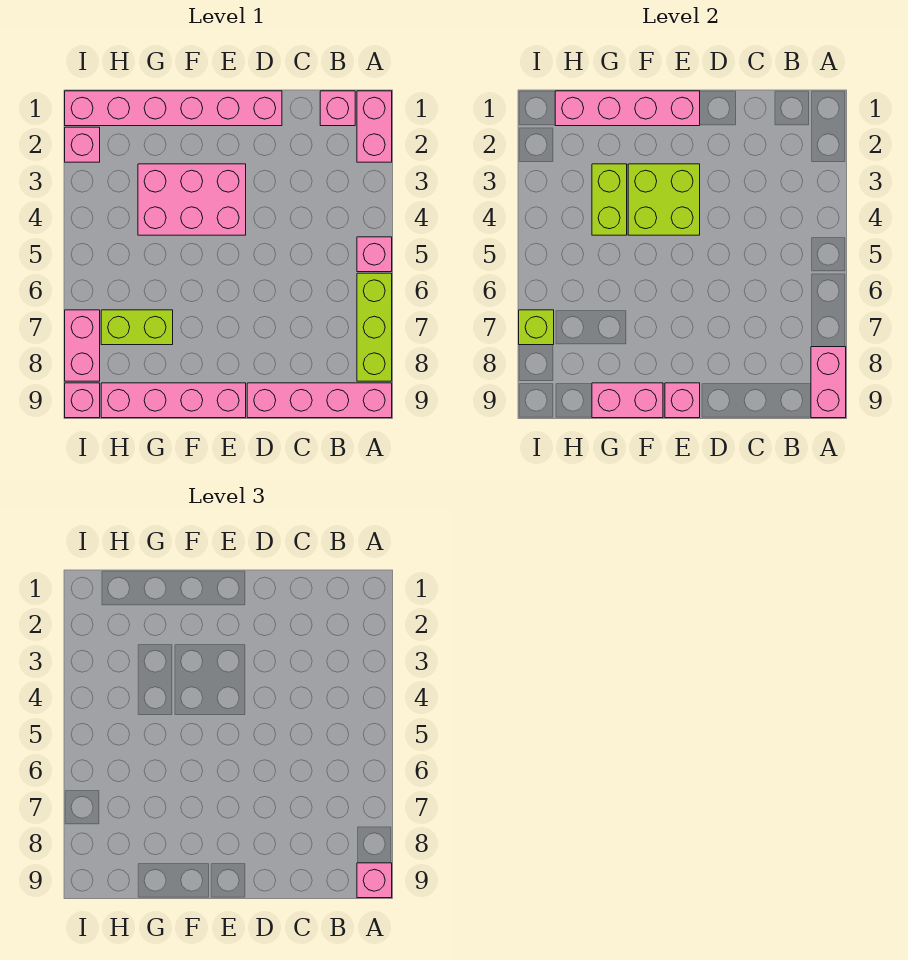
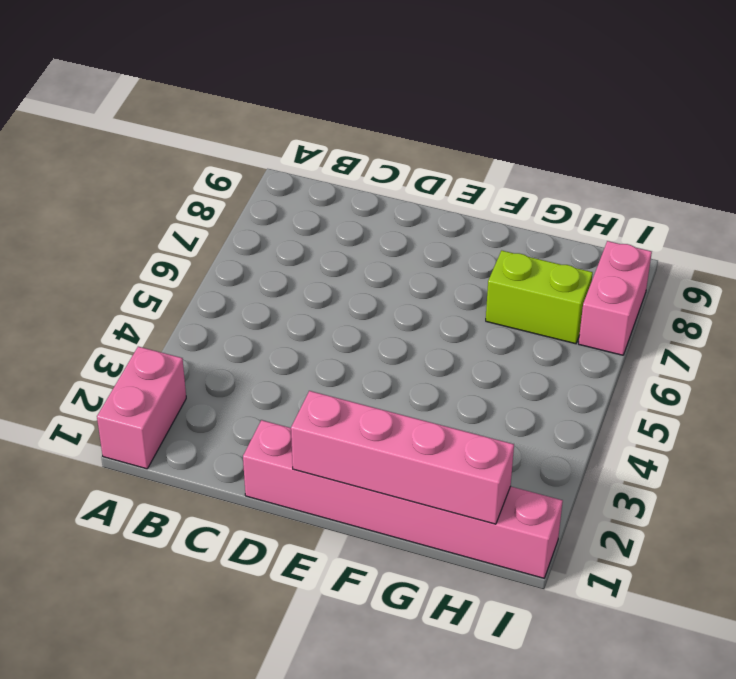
none -> pink 1x1 brick [357,237,392,272]
none -> lime 1x3 brick [357,273,392,381]
none -> pink 1x4 brick [247,383,392,418]

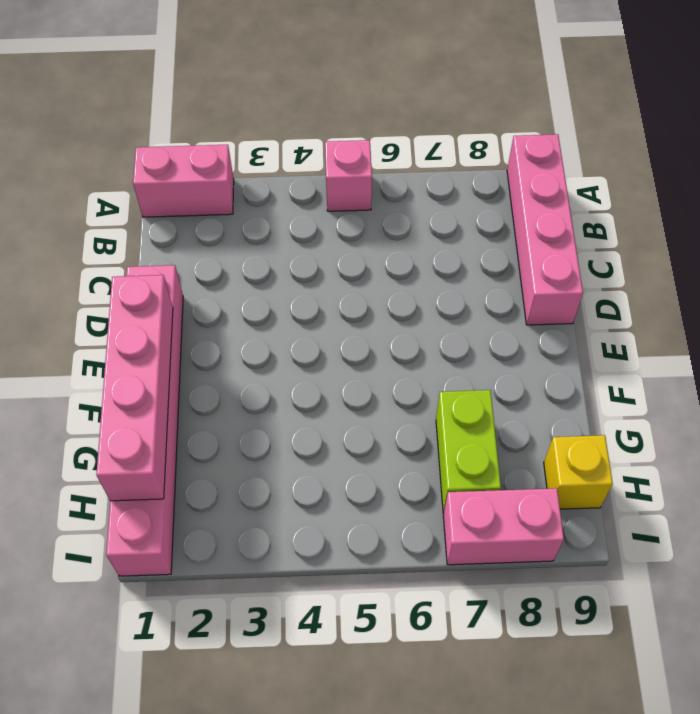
yellow 1x1 brick [544,435,613,509] -> pink 1x4 brick [101,383,246,418]
none -> lime 1x3 brick [357,273,392,381]
none -> pink 1x1 brick [320,91,355,126]
none -> pink 2x3 brick [138,164,246,235]

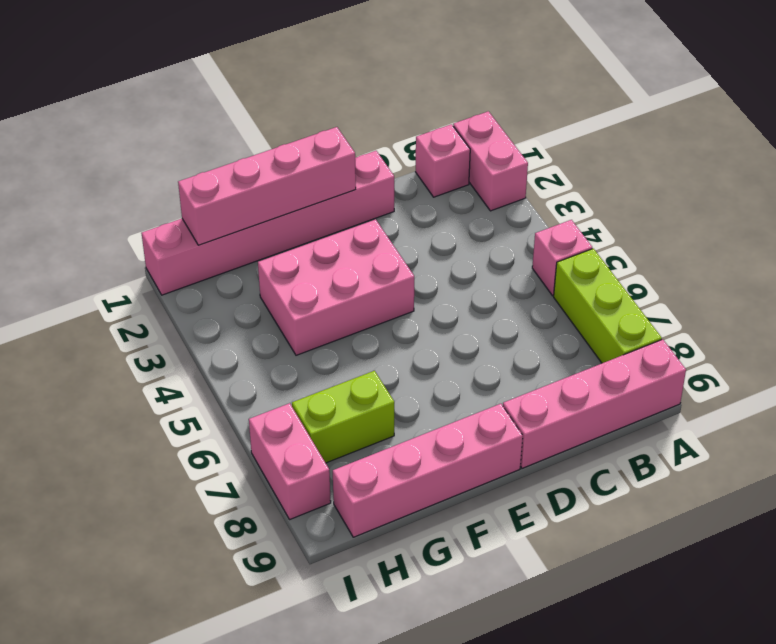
none -> pink 1x1 brick [65,127,100,162]
none -> pink 1x1 brick [65,383,100,418]
none -> pink 1x2 brick [811,347,846,418]

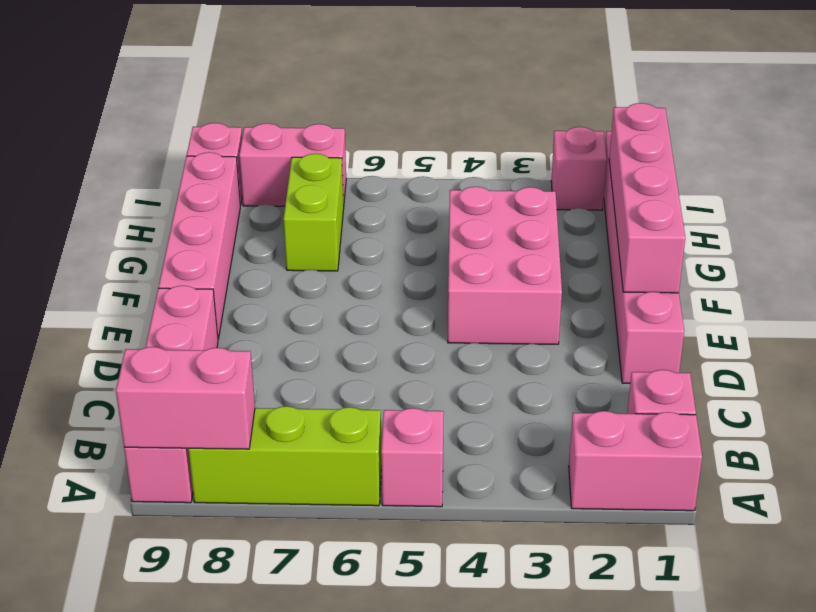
none -> lime 2x2 brick [628,164,700,235]
none -> pink 1x1 brick [665,383,700,418]
none -> pink 1x2 brick [592,383,663,418]

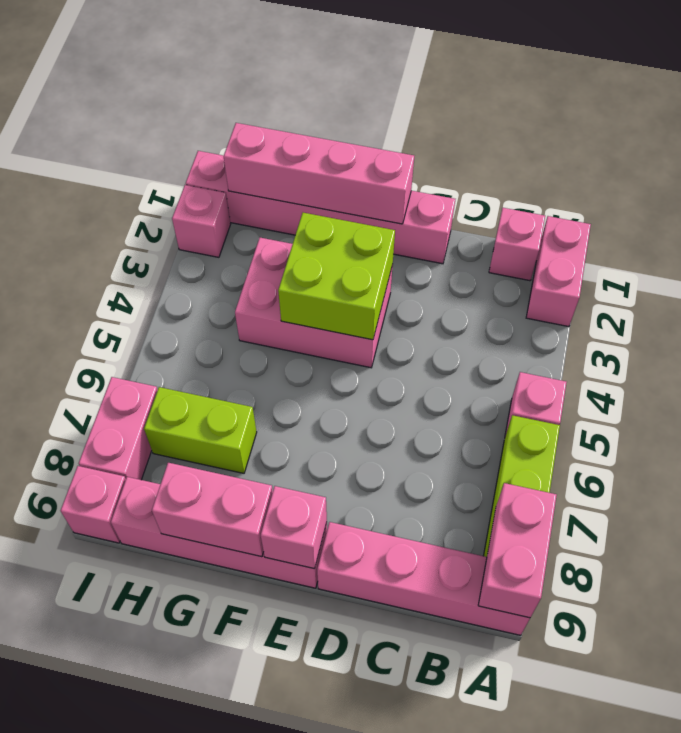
none -> lime 1x2 brick [592,164,627,235]
none -> lime 1x1 brick [519,310,554,345]
none -> pink 1x1 brick [357,863,392,898]

